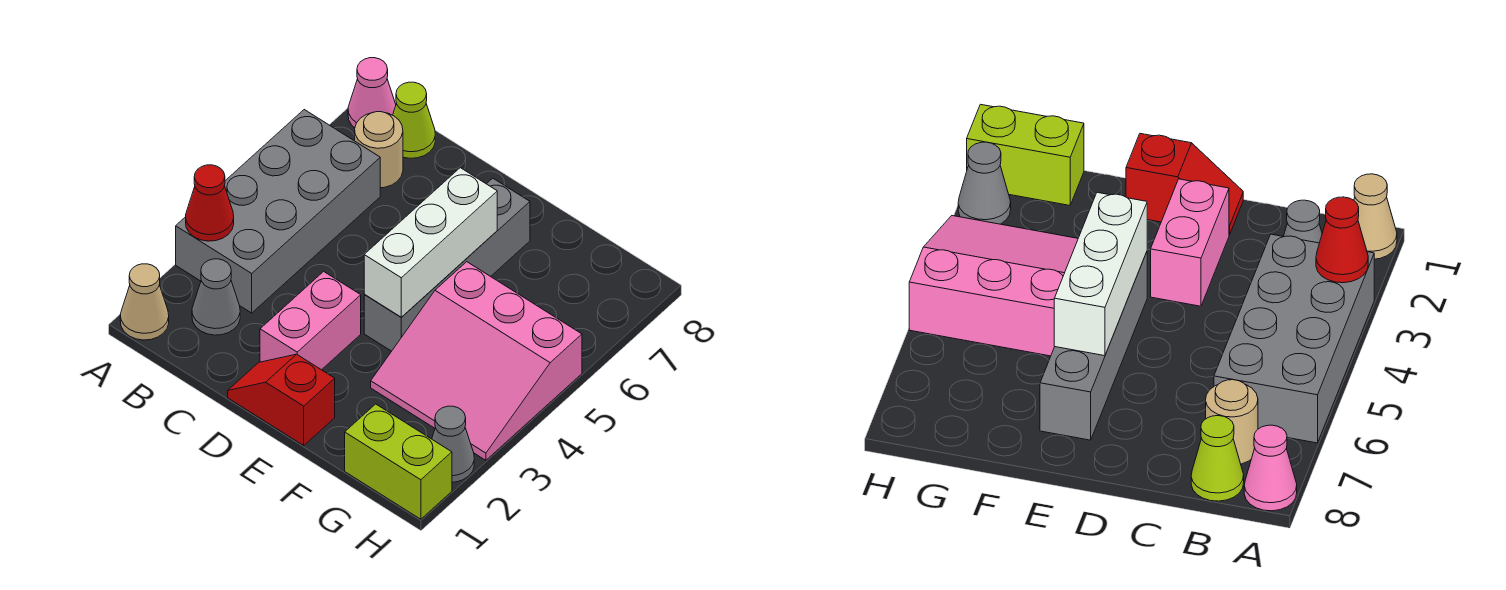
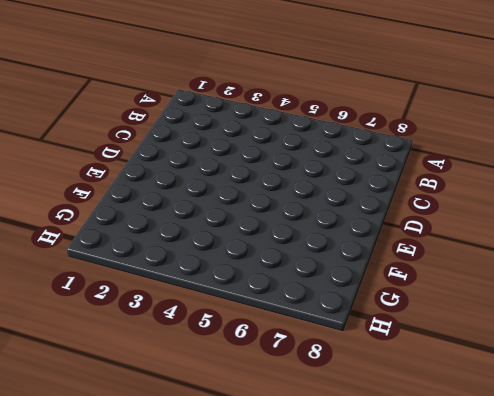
none -> tan 1x1 cone [120,264,169,340]
none -> grey 2x4 brick [176,110,380,313]
none -> pink 1x1 cone [348,58,396,128]

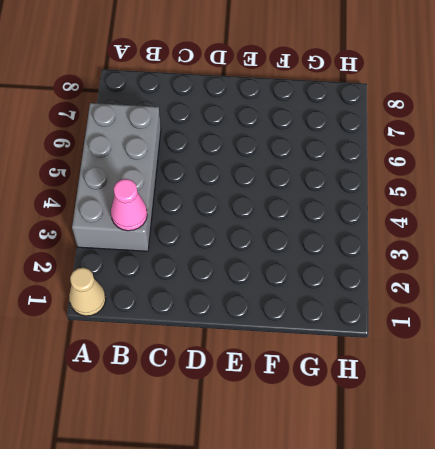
pink 1x1 cone [111,179,147,231] -> pink 1x1 cone moved to [348,58,396,128]
none -> grey 1x1 cone [192,259,240,335]
none -> tan 1x1 round brick [355,112,403,188]
none -> lime 1x1 cone [393,82,435,158]

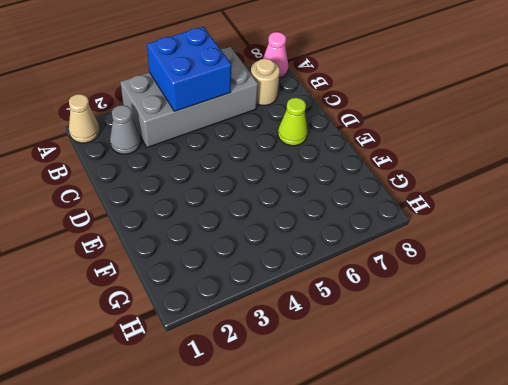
blue 2x2 brick [147,27,232,111] -> none
lime 1x1 cone [278,98,308,146] -> lime 1x1 cone moved to [393,82,435,158]
none -> red 1x2 slope [228,354,335,445]
none -> pink 1x2 brick [260,271,361,370]
none -> grey 1x4 brick [364,178,530,351]

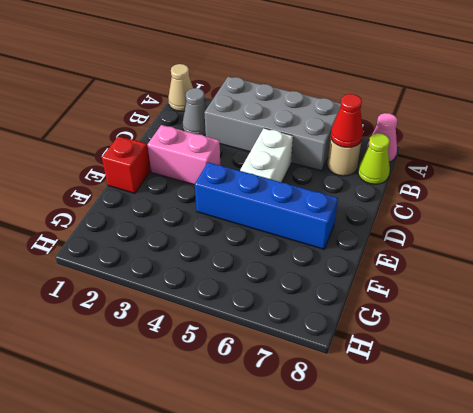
red 1x1 cone [331,94,363,147] -> red 1x1 cone moved to [186,165,234,241]
white 1x2 brick [240,128,293,182] -> none
blue 1x4 brick [195,162,338,249] -> grey 1x4 brick [364,178,530,351]
none -> pink 3x3 slope [371,262,582,460]
none -> lime 1x2 brick [345,404,452,519]
none -> grey 1x1 cone [432,406,474,482]

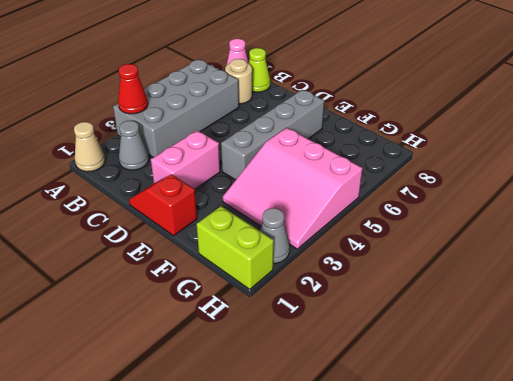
none -> white 1x3 brick [364,168,497,317]

